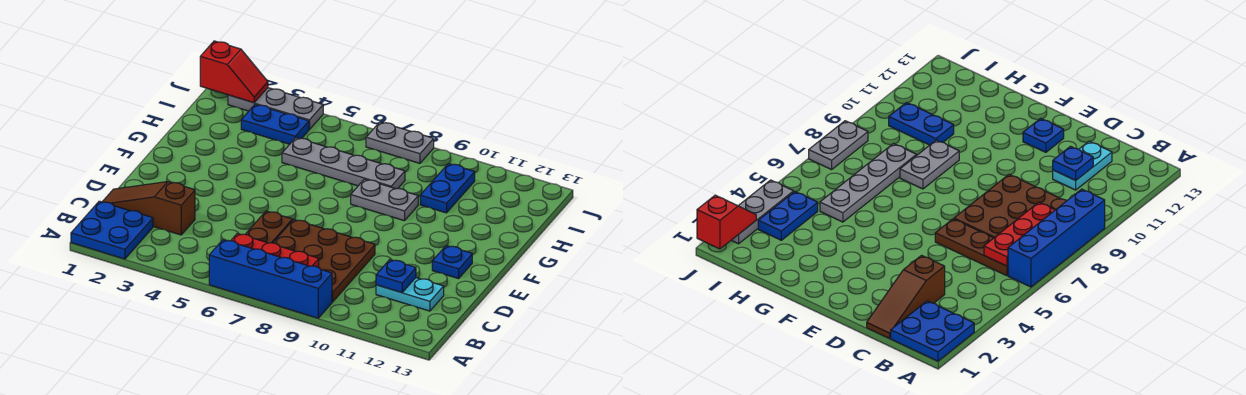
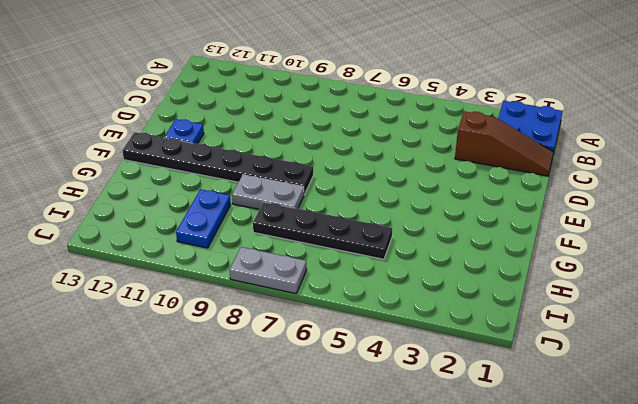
black 1x6 plate [123,132,313,194] -> none
black 1x4 plate [253,202,392,259] -> grey 1x4 plate [282,138,405,189]
none -> blue 1x4 brick [209,240,332,318]
none -> brown 1x3 plate [245,211,292,243]
none -> brown 3x3 plate [273,220,375,302]

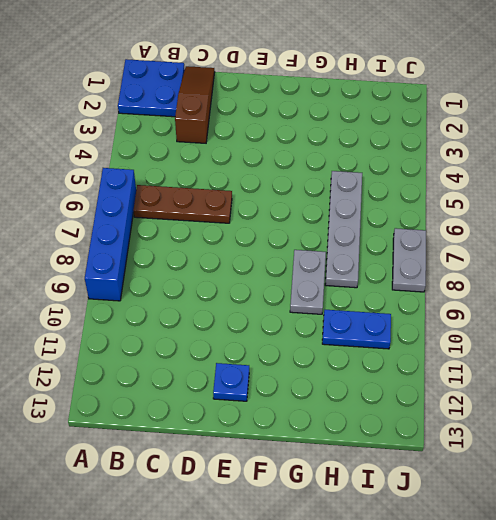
none -> brown 3x3 plate [273,220,375,302]
none -> cyan 1x2 plate [376,278,444,311]
none -> blue 1x2 plate [241,104,309,144]

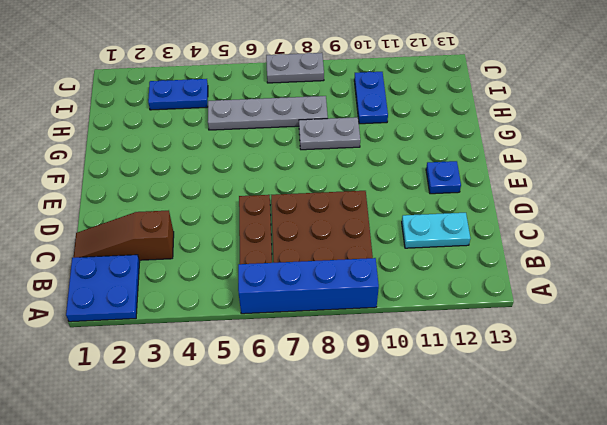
none -> grey 1x3 plate [228,88,323,130]
none -> red 1x3 plate [231,233,319,267]
none -> blue 1x1 plate [376,260,416,293]

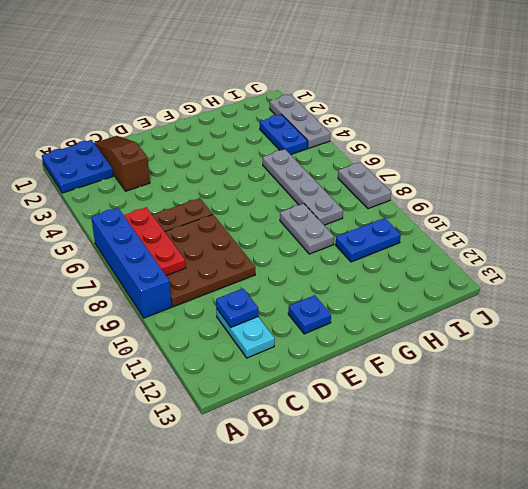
none -> red 1x2 slope [200,41,268,103]

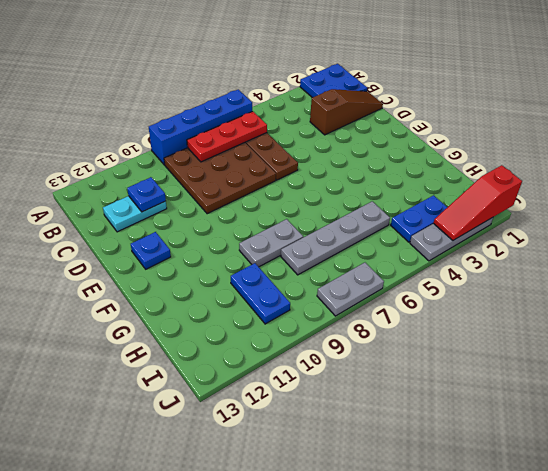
red 1x3 slope [433,165,522,240] -> red 1x2 slope [200,41,268,103]

